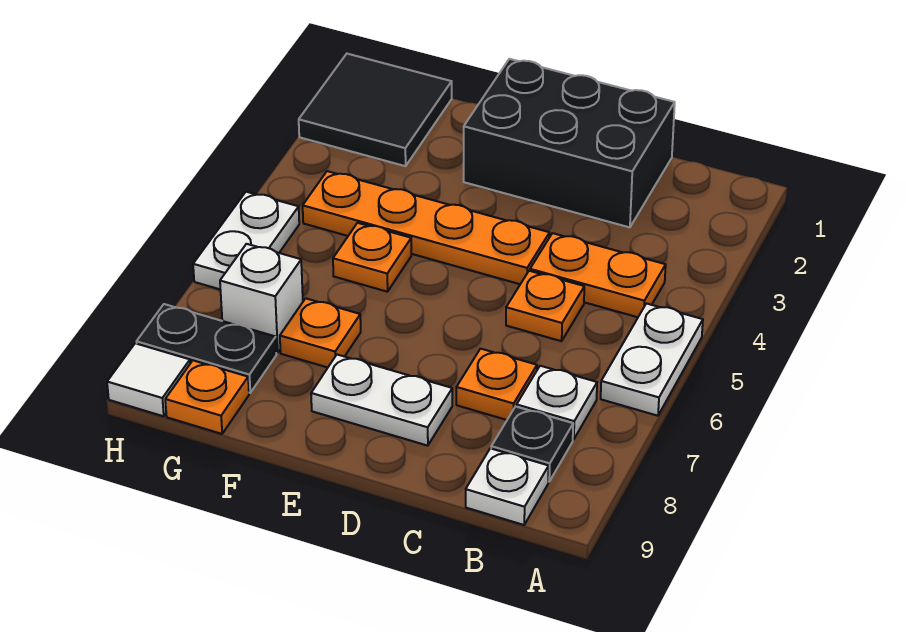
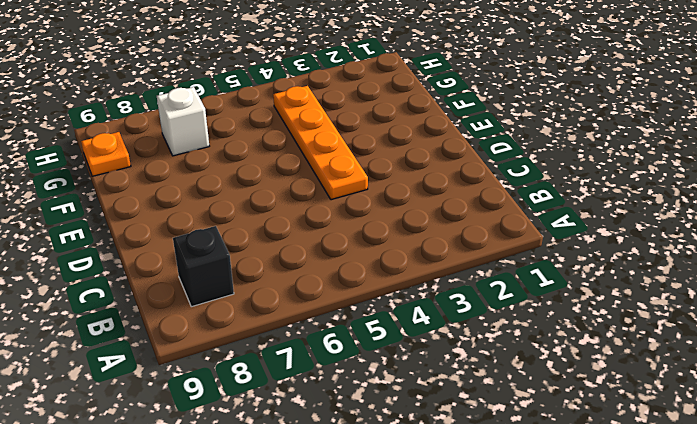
black 1x1 brick [173,226,234,307] -> black 1x1 plate [491,407,573,482]
none -> white 1x2 plate [601,304,703,416]
none -> orange 1x2 plate [530,233,666,317]
none -> white 1x1 plate [517,366,597,439]

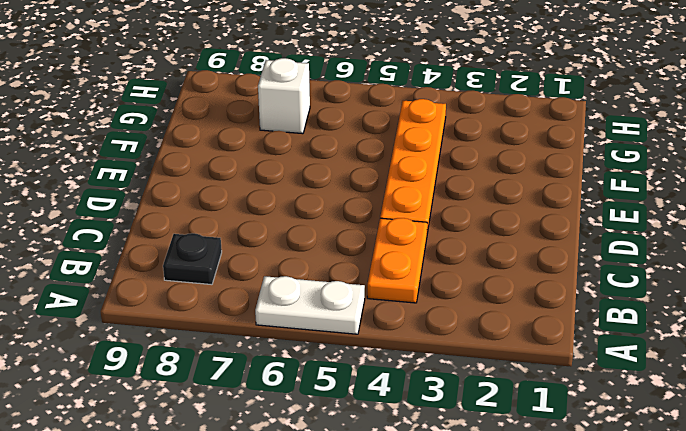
none -> white 1x1 plate [517,366,597,439]
none -> white 1x1 plate [466,448,549,525]
none -> black 2x3 brick [464,59,675,227]

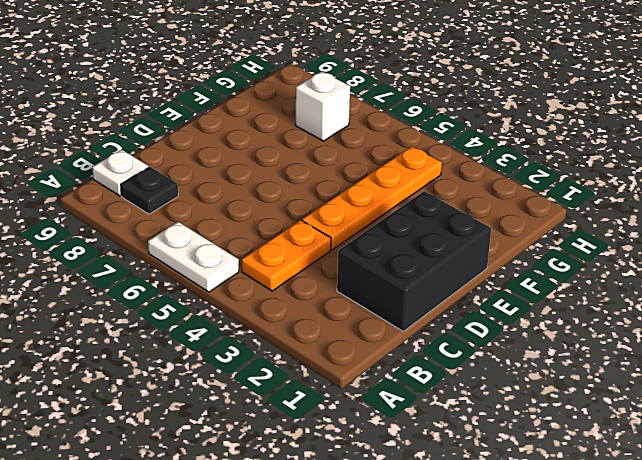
none -> white 1x1 plate [517,366,597,439]
none -> orange 1x1 plate [506,271,584,341]
none -> orange 1x1 plate [456,349,537,420]

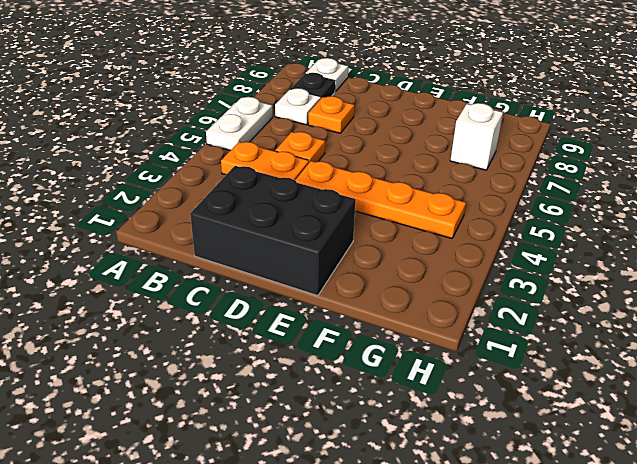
none -> white 1x2 plate [311,355,452,446]
none -> orange 1x1 plate [333,223,411,292]
none -> orange 1x1 plate [280,298,361,367]

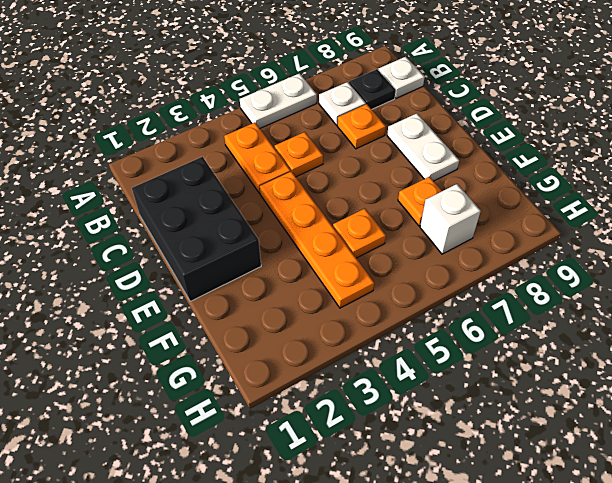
none -> black 2x2 tile [299,54,452,166]
none -> black 1x2 plate [137,304,277,393]
none -> orange 1x1 plate [165,360,249,434]

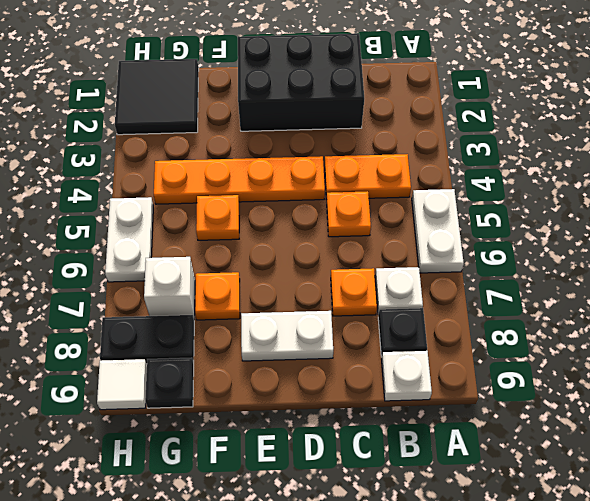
black 1x1 plate [145,358,194,408] -> orange 1x1 plate [165,360,249,434]

